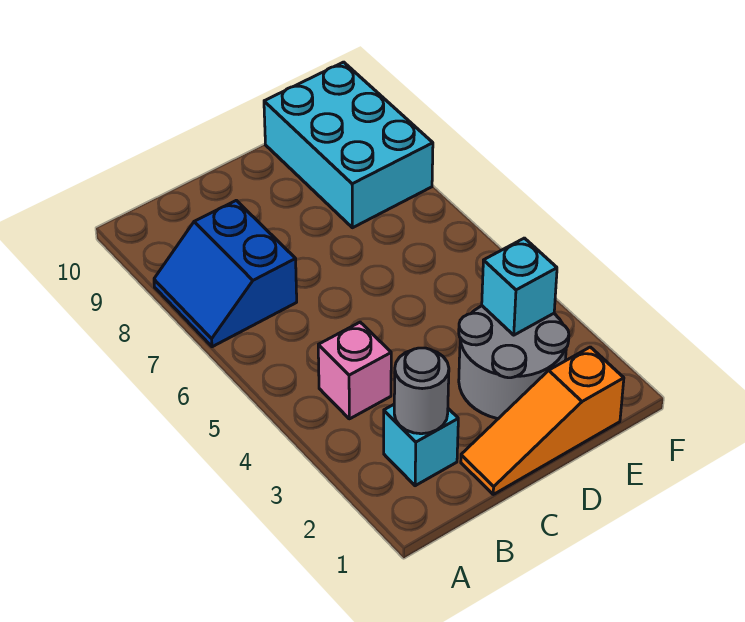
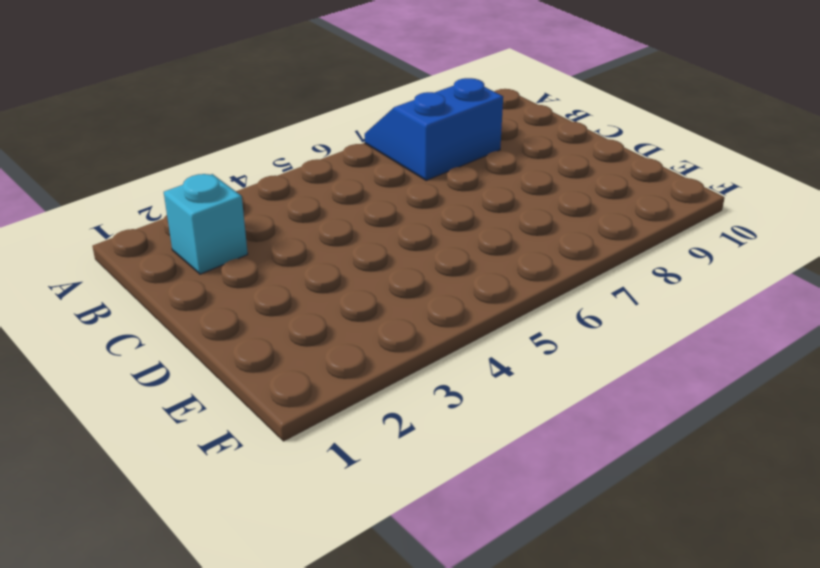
none -> pink 1x1 brick [318,322,391,419]
none -> orange 1x3 slope [461,347,624,494]

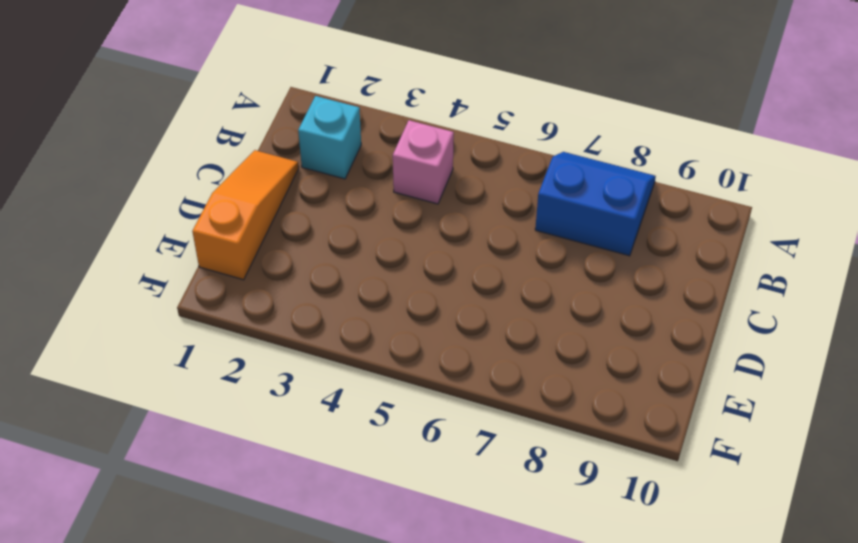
none -> grey 2x2 round brick [459,306,569,419]
none -> cyan 2x3 brick [264,62,433,228]

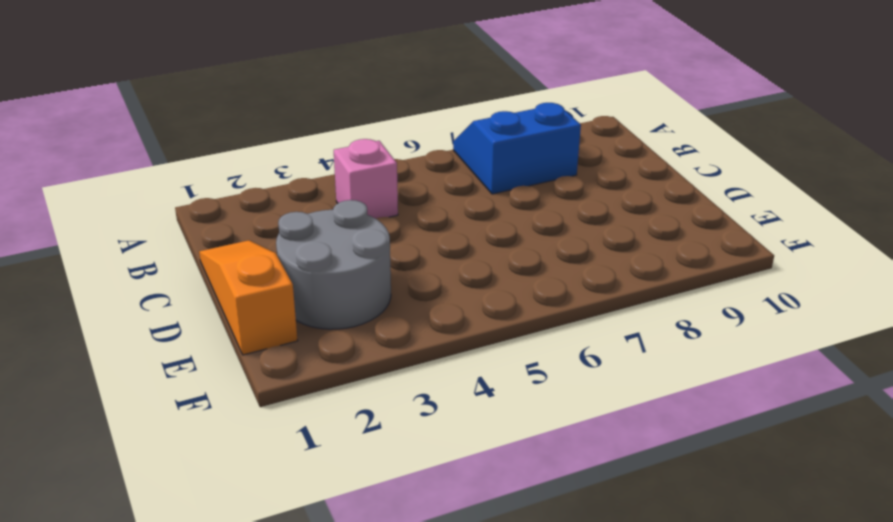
none -> cyan 1x1 brick [384,405,458,486]
none -> cyan 2x3 brick [264,62,433,228]

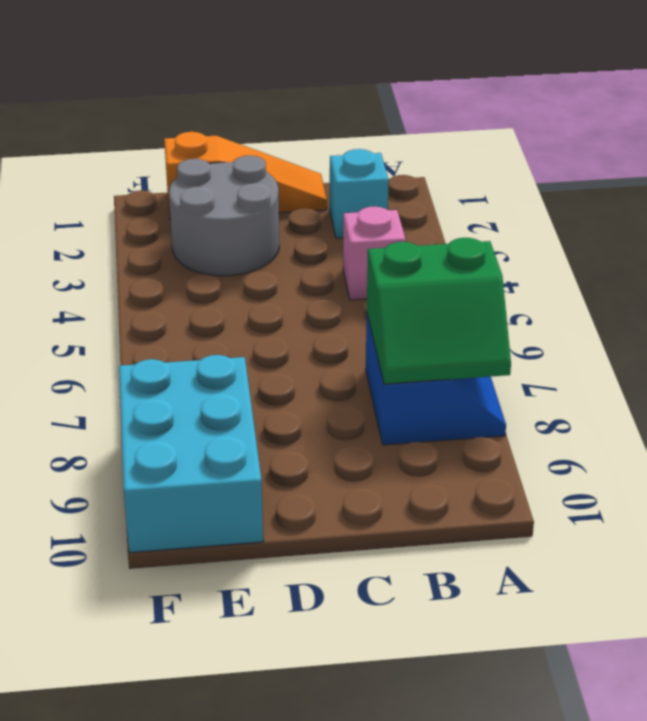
green 2x2 slope [367,238,511,384] -> none
none -> grey 1x1 round brick [394,348,449,434]
none -> cyan 1x1 brick [482,238,557,335]

